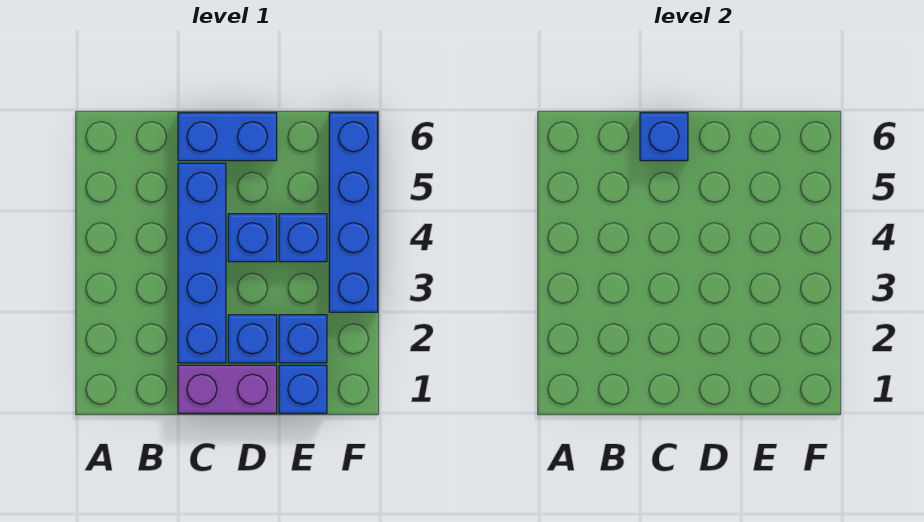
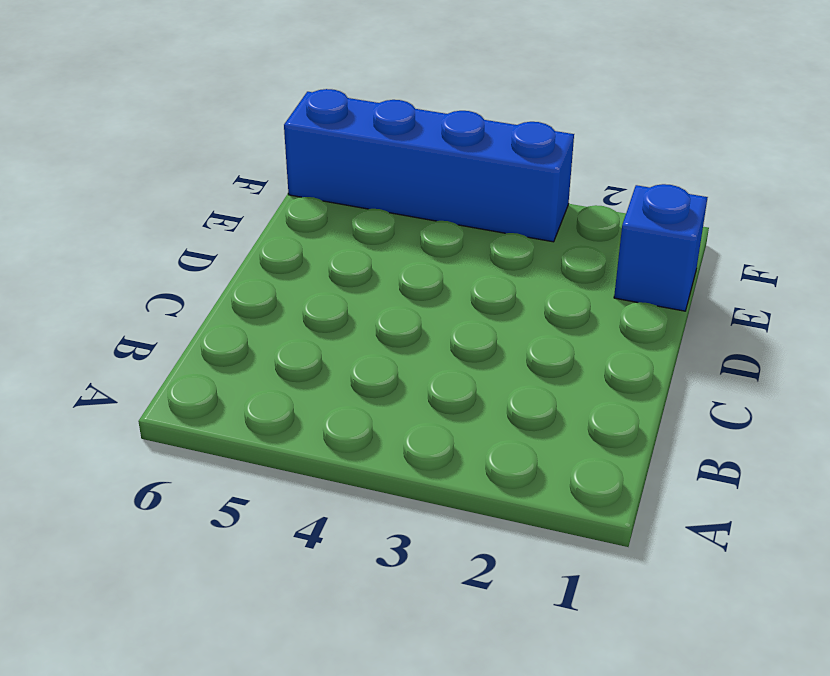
none -> purple 1x2 brick [178,365,277,413]
none -> blue 1x4 brick [178,163,226,363]

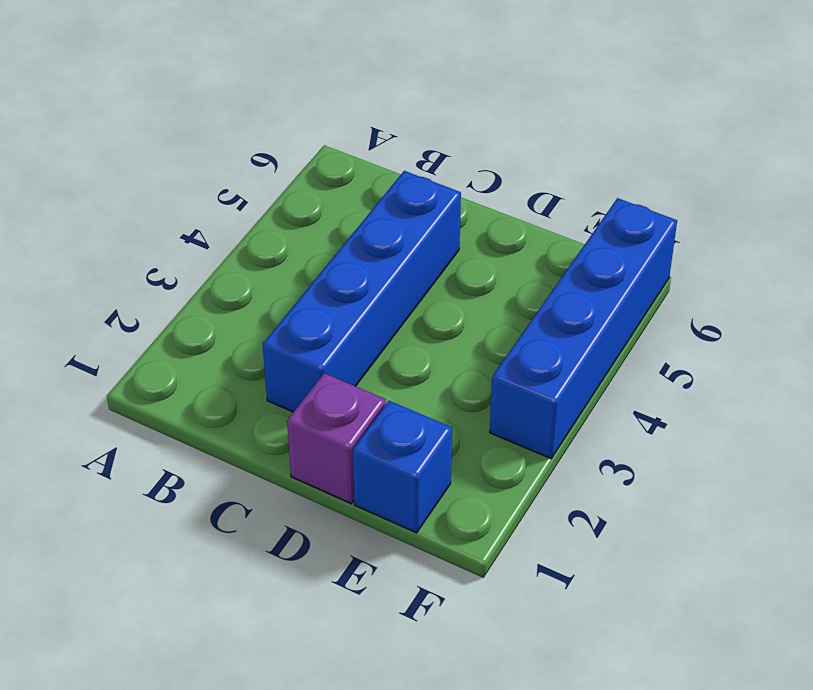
purple 1x1 brick [287,373,386,504] -> purple 1x2 brick [178,365,277,413]
none -> blue 1x2 brick [178,113,277,161]
none -> blue 1x1 brick [228,315,277,363]

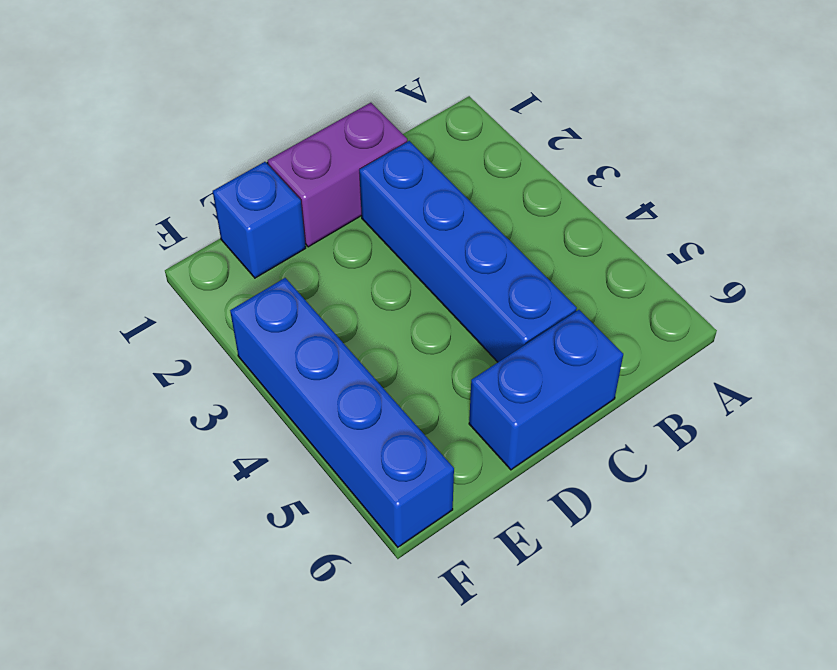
none -> blue 1x1 brick [228,315,277,363]
none -> blue 1x1 brick [228,214,277,262]

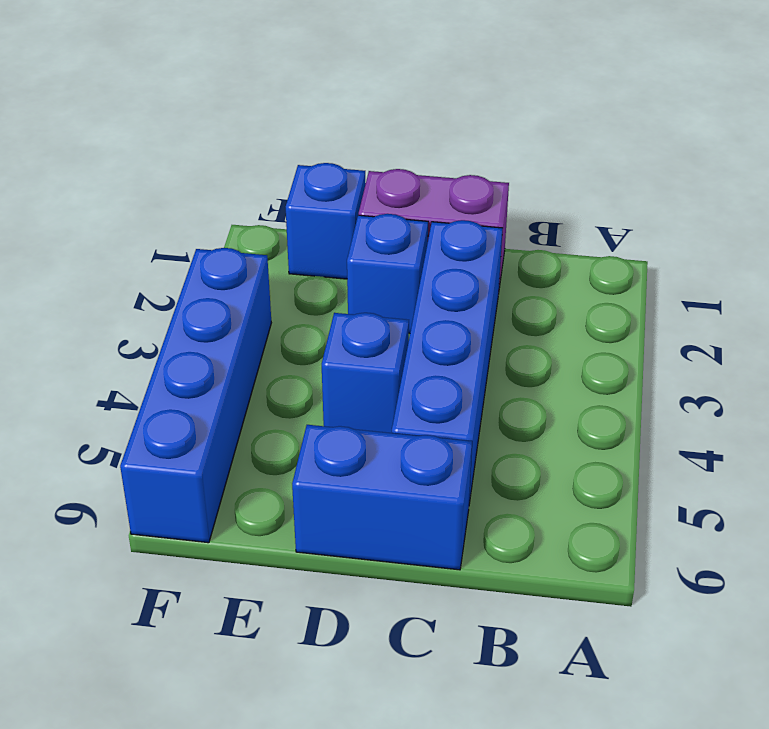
none -> blue 1x1 brick [279,315,327,363]
none -> blue 1x1 brick [279,214,327,262]

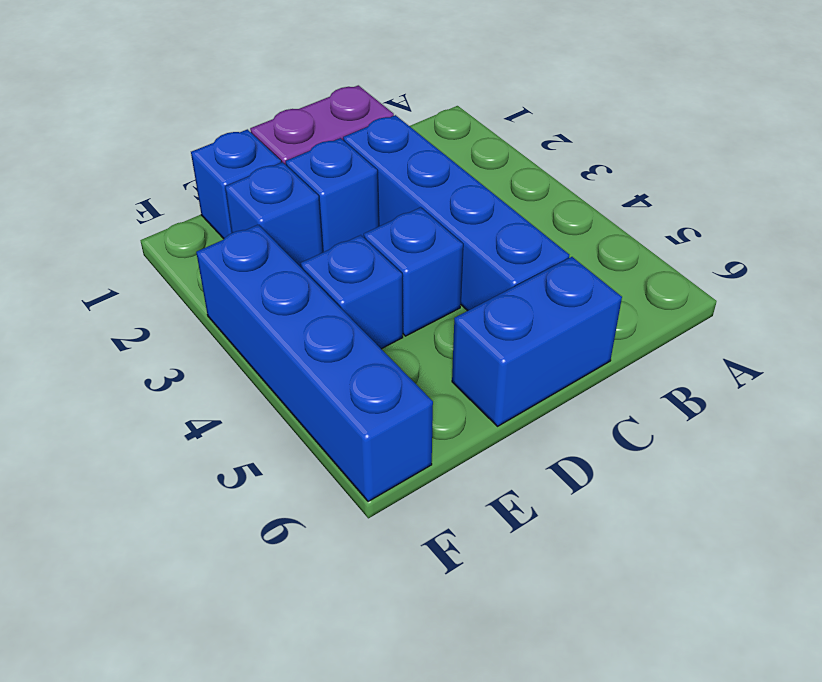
none -> blue 1x1 brick [640,113,688,161]

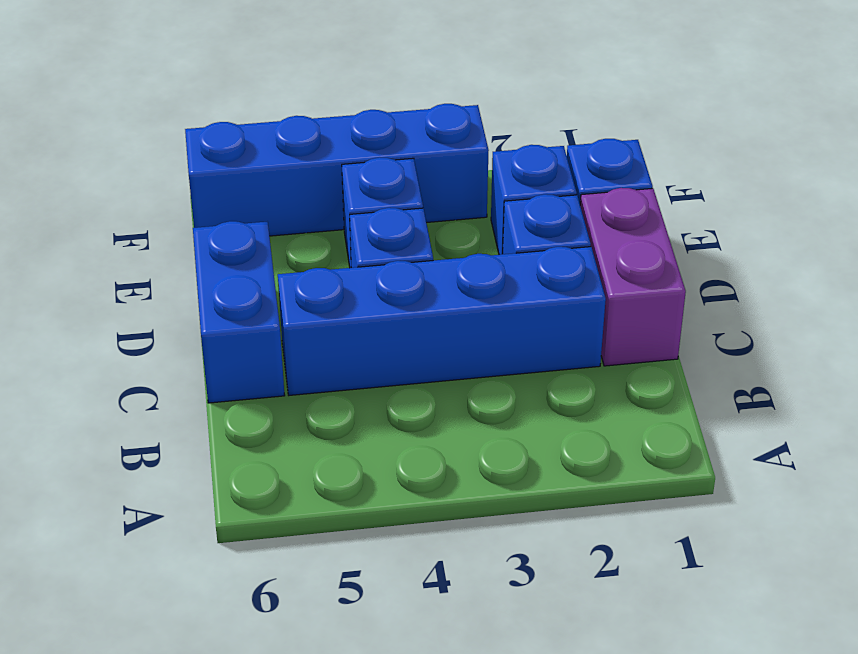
none -> blue 1x1 brick [640,113,688,161]

